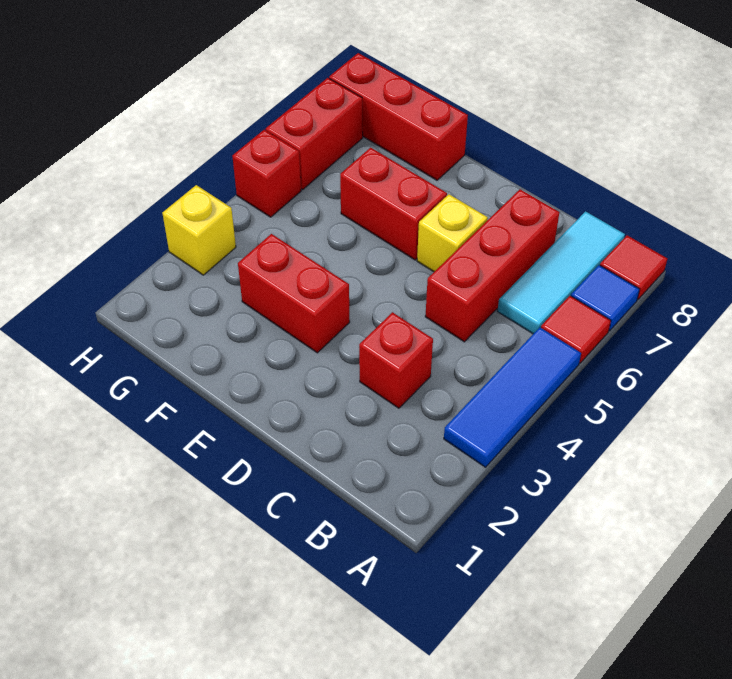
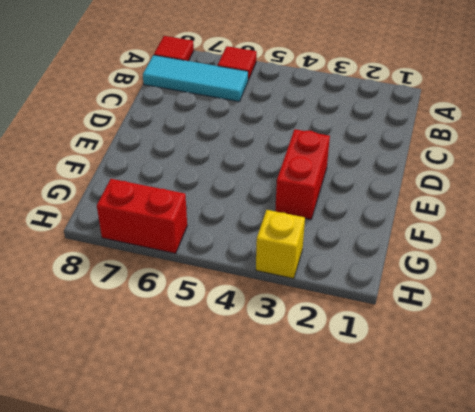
none -> blue 1x3 tile [444,327,581,467]
none -> blue 1x1 tile [571,265,640,331]
none -> red 1x1 brick [359,312,433,408]

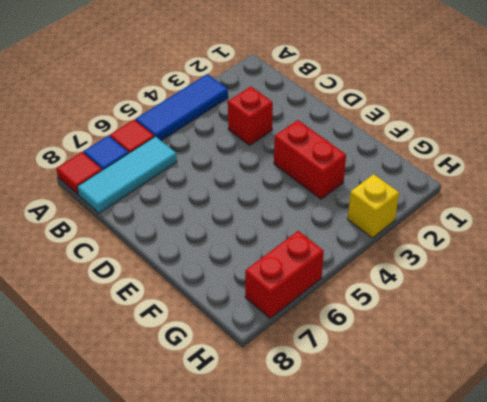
none -> red 1x3 brick [425,189,559,342]
none -> yellow 1x1 brick [417,194,488,272]
none -> red 1x2 brick [340,148,447,260]

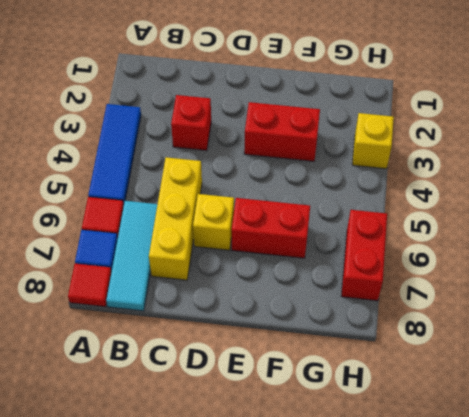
yellow 1x3 brick [149,157,202,280] -> red 1x3 brick [425,189,559,342]
none -> red 1x3 brick [329,53,468,180]
none -> red 1x1 brick [232,130,301,217]

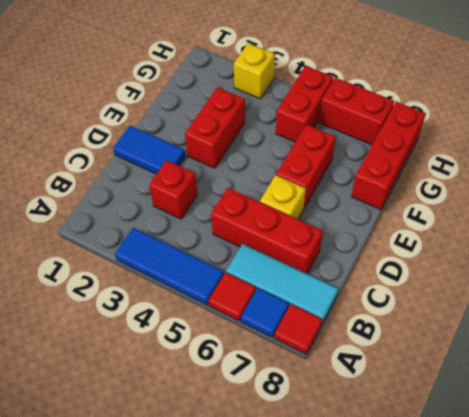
blue 1x2 tile [113,126,185,174] -> none
red 1x2 brick [276,66,333,142] -> red 1x1 brick [232,130,301,217]

